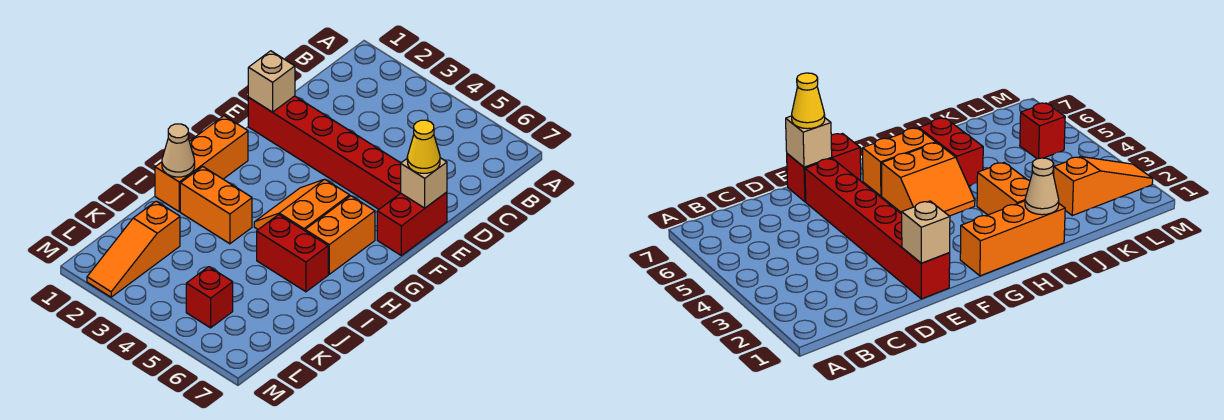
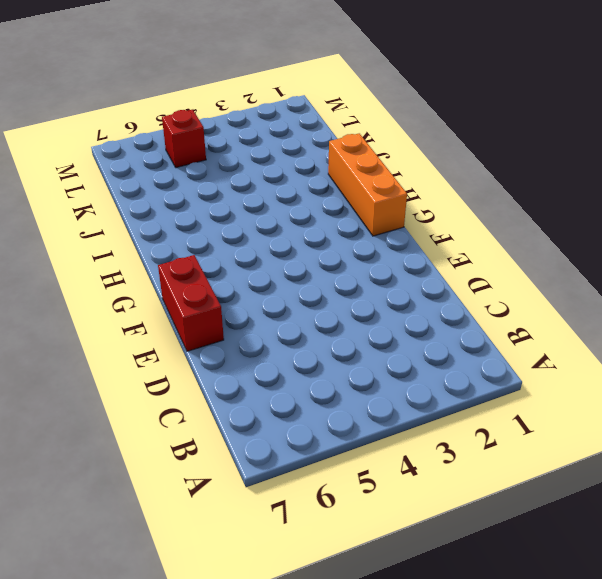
none -> red 1x6 brick [248,96,401,209]
none -> orange 2x2 slope [254,179,350,231]
none -> orange 1x2 brick [305,196,375,274]

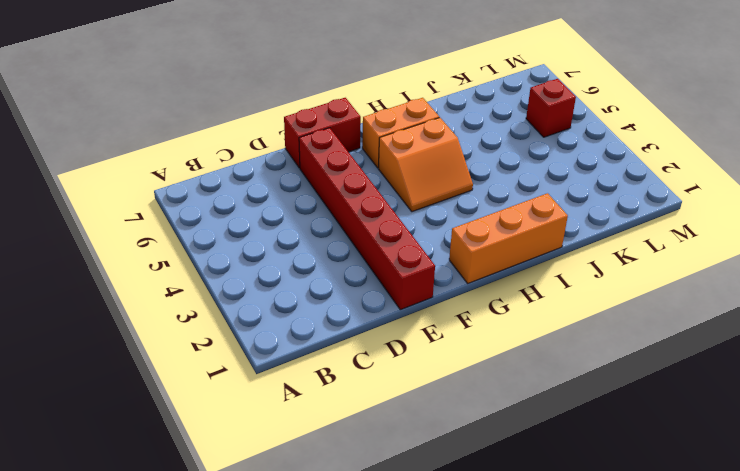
none -> orange 1x2 brick [180,166,252,244]
none -> red 1x2 brick [257,215,328,292]
none -> orange 1x3 slope [87,201,180,297]

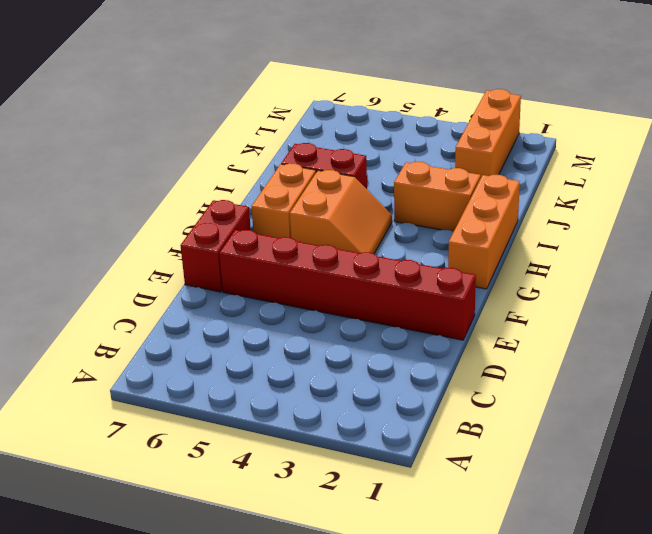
orange 1x3 brick [455,89,521,179] -> orange 1x3 slope [87,201,180,297]
none -> red 1x1 brick [186,267,233,328]
none -> tan 1x1 brick [248,51,295,112]
none -> tan 1x1 brick [401,158,447,208]

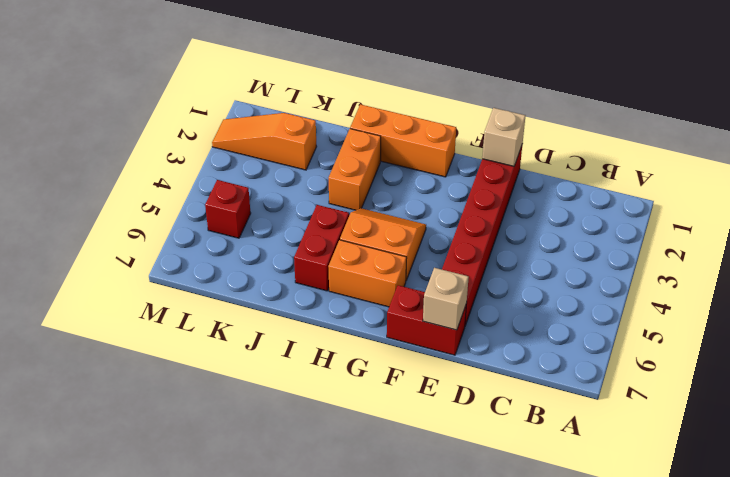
none -> tan 1x1 cone [162,124,195,177]
none -> yellow 1x1 cone [407,120,440,173]

